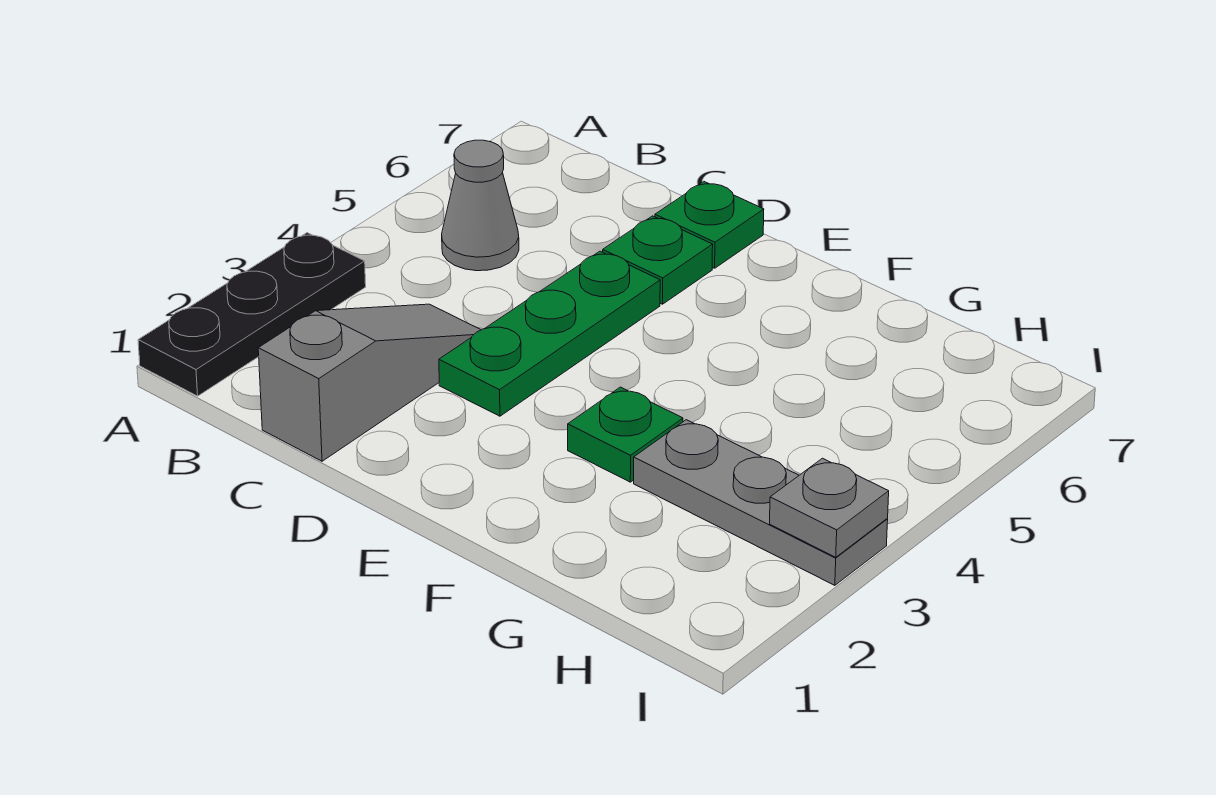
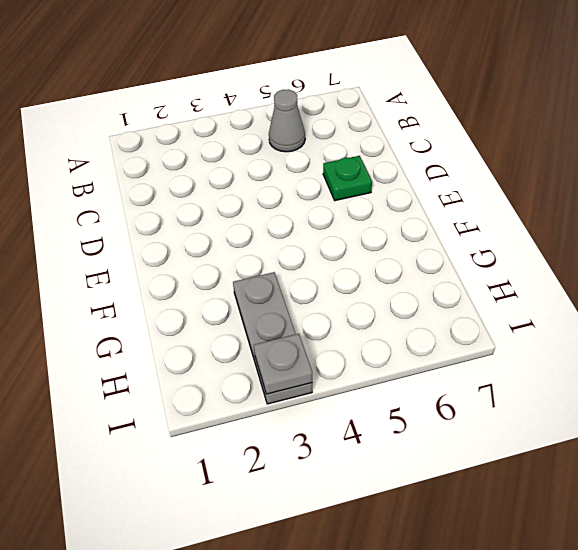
none -> black 1x3 plate [138,233,366,396]
none -> grey 1x3 slope [258,304,481,461]

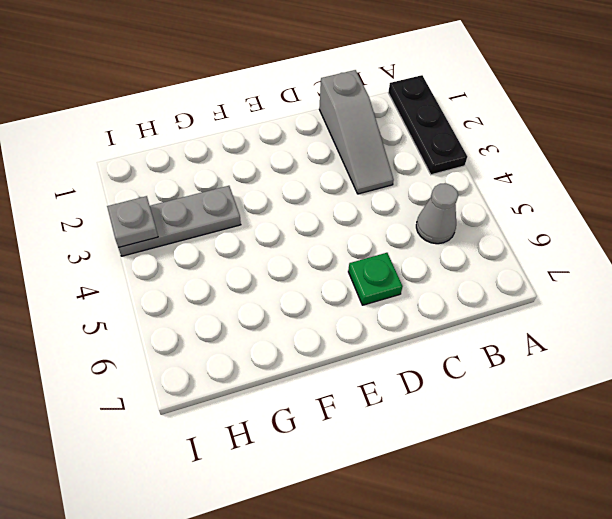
none -> green 1x3 plate [439,251,660,416]
none -> green 1x1 plate [655,182,764,268]

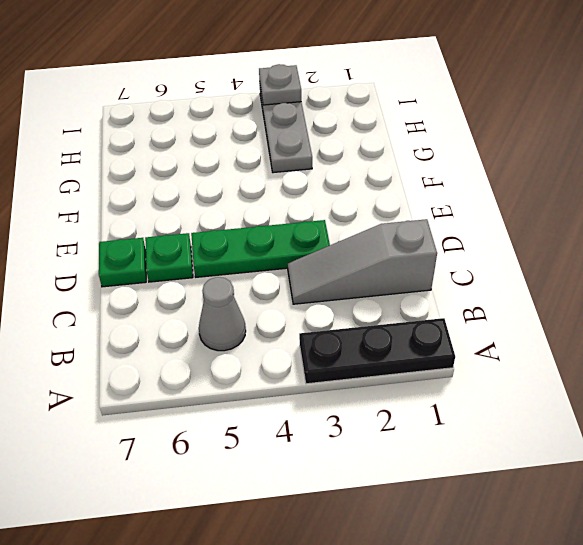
none -> green 1x1 plate [568,387,683,482]

